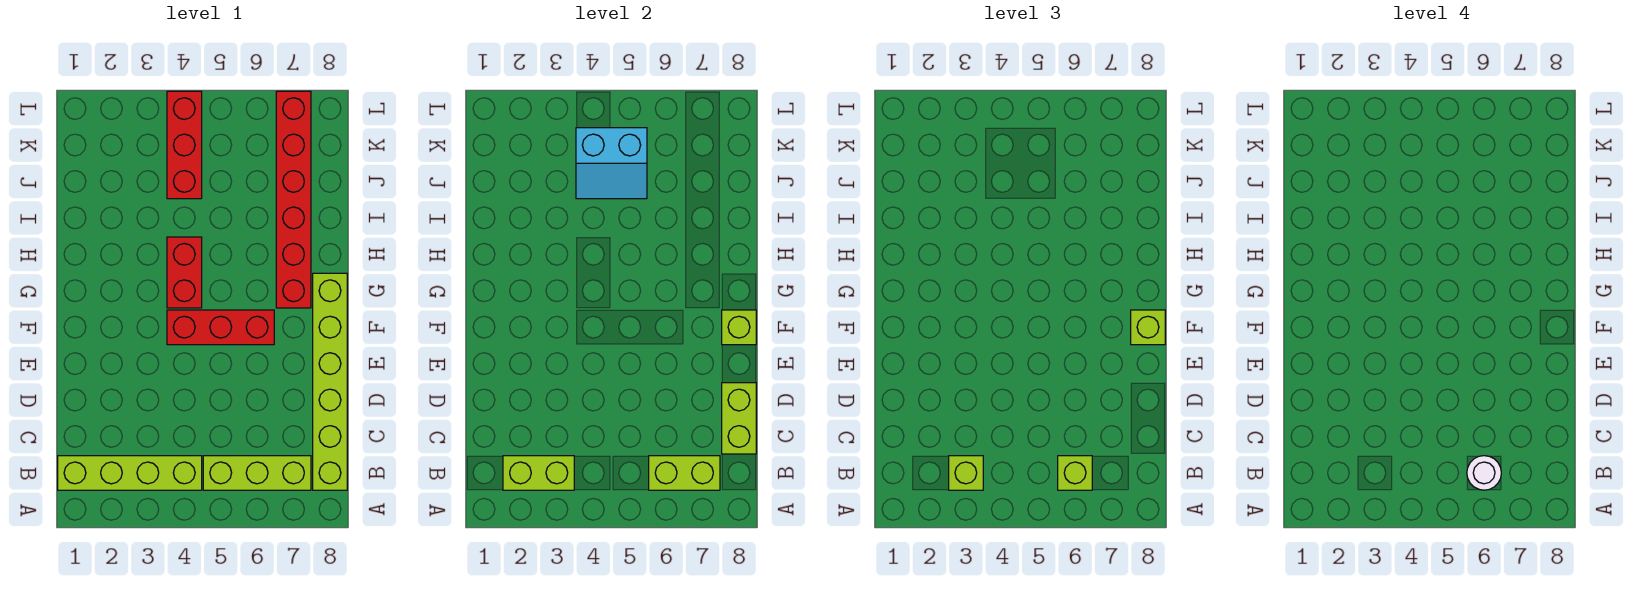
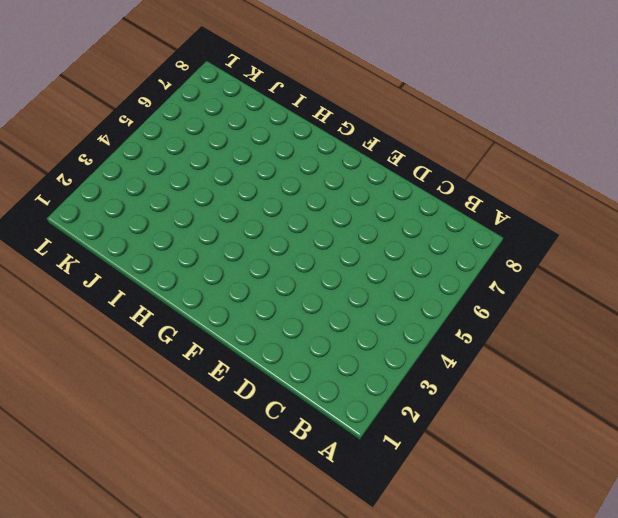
none -> lime 1x4 brick [58,456,202,490]
none -> lime 1x3 brick [203,456,311,490]
none -> lime 1x6 brick [313,273,347,490]

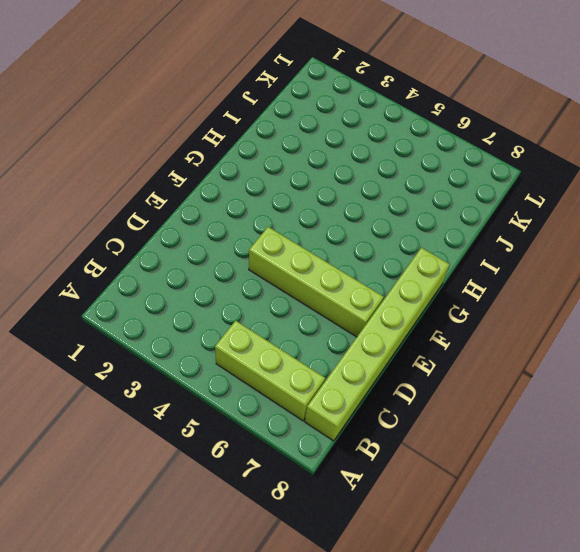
lime 1x4 brick [249,227,384,337] -> lime 1x4 brick moved to [58,456,202,490]
none -> red 1x3 brick [167,310,274,345]
none -> red 1x2 brick [167,237,202,308]
none -> red 1x6 brick [276,91,311,308]

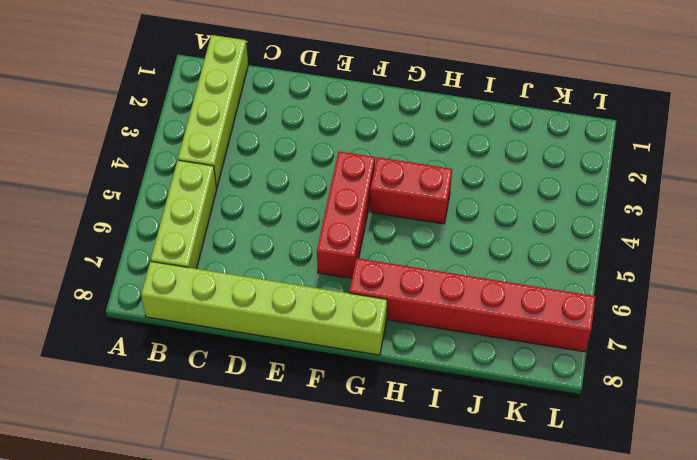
none -> red 1x3 brick [167,91,202,199]
none -> lime 1x2 brick [503,456,574,490]
none -> lime 1x2 brick [649,456,720,490]

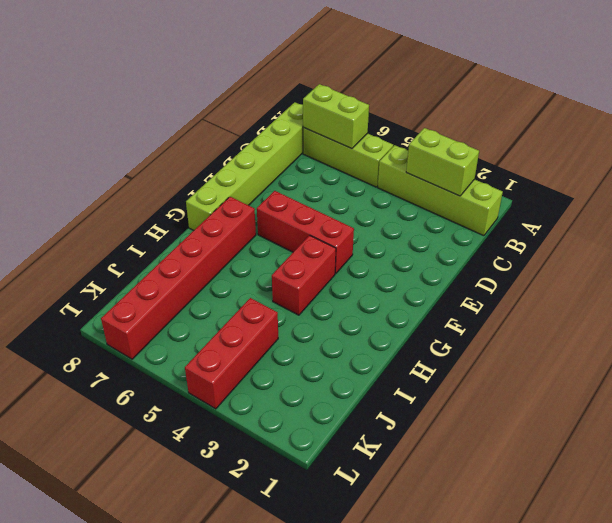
none -> lime 1x2 brick [722,383,756,454]
none -> lime 1x1 brick [722,310,756,345]
none -> cyan 2x2 slope [576,128,647,199]

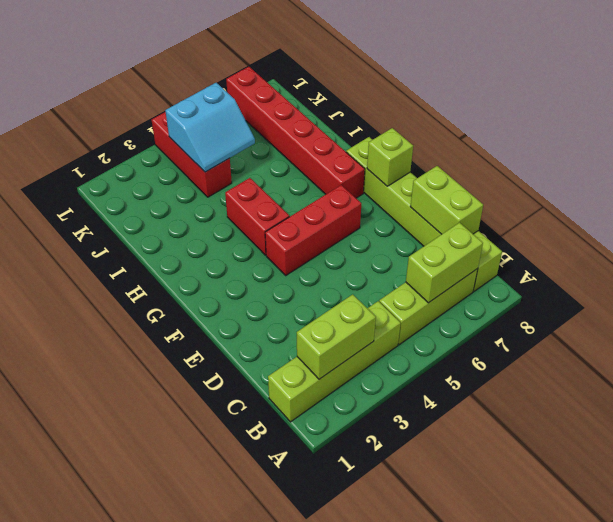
none -> lime 1x1 brick [949,456,983,490]
none -> lime 1x1 brick [1058,456,1092,490]
none -> lime 1x1 brick [1131,310,1165,345]

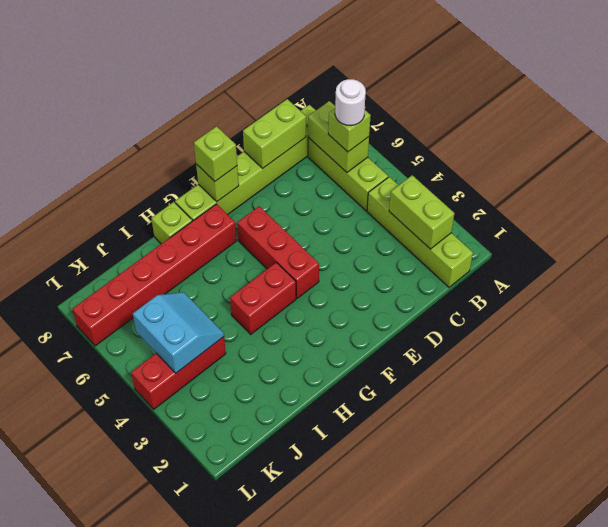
lime 1x1 brick [151,202,192,244] -> lime 1x1 brick moved to [949,456,983,490]

